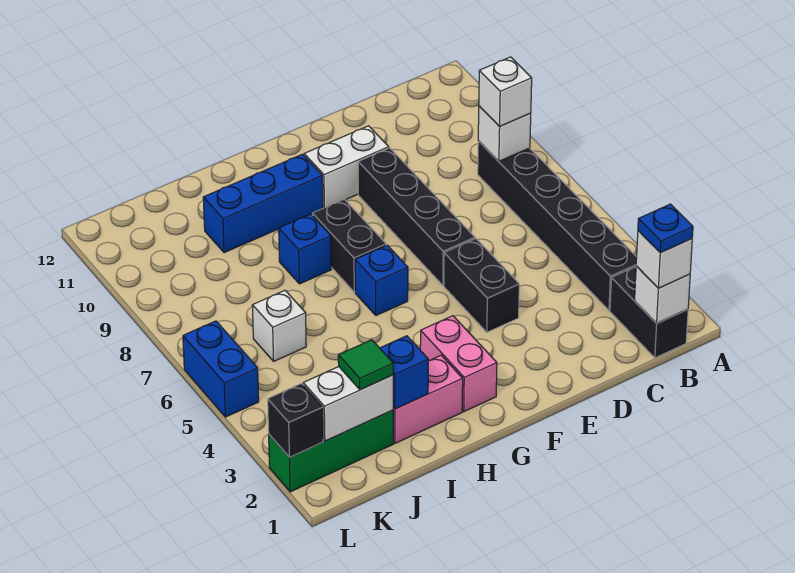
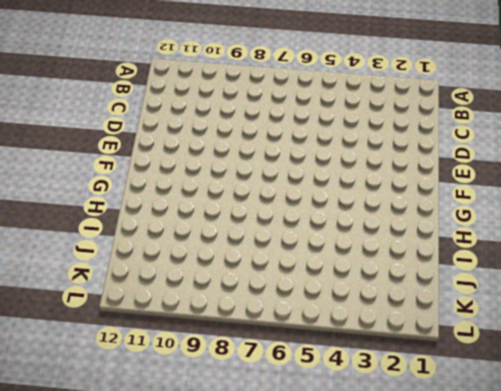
none -> black 1x2 brick [610,267,688,358]
none -> black 1x6 brick [478,141,637,310]
none -> black 1x2 brick [444,239,519,332]

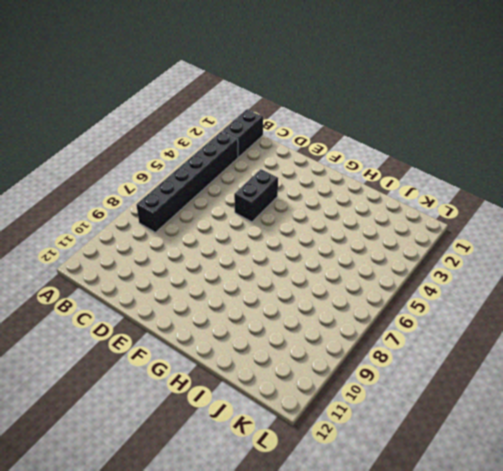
none -> black 1x4 brick [358,148,475,285]
none -> white 1x2 brick [304,126,389,208]
none -> pink 1x2 brick [420,316,497,412]

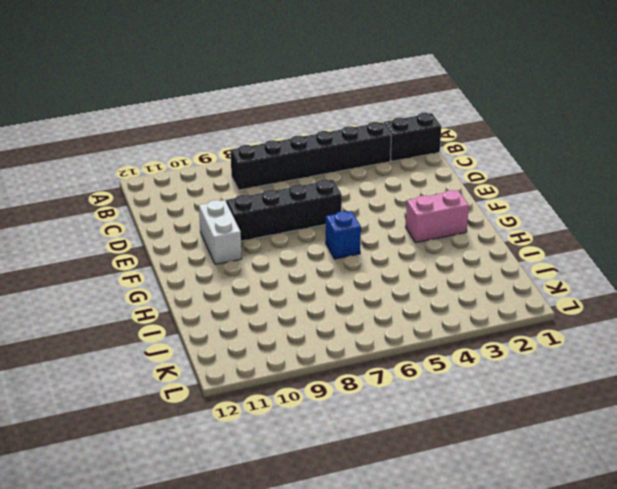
none -> black 1x2 brick [444,239,519,332]
none -> black 1x2 brick [312,199,386,292]
none -> blue 1x3 brick [203,154,323,253]

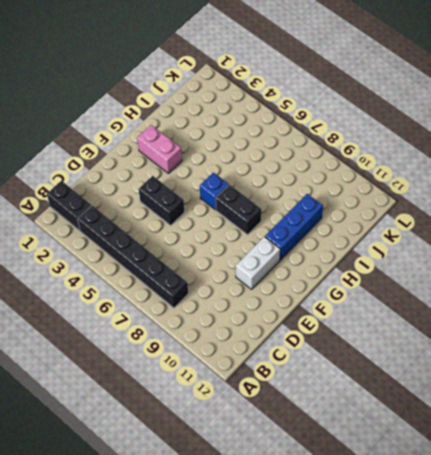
none -> black 1x4 brick [358,148,475,285]
none -> pink 1x2 brick [393,355,463,443]
none -> blue 1x1 brick [279,214,331,284]

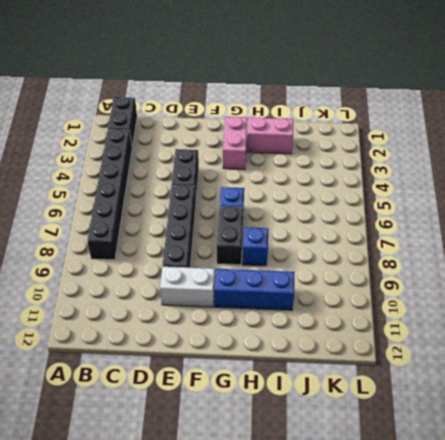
none -> green 1x3 brick [269,410,393,492]
none -> white 1x1 brick [252,290,306,361]
none -> blue 1x2 brick [183,321,259,417]

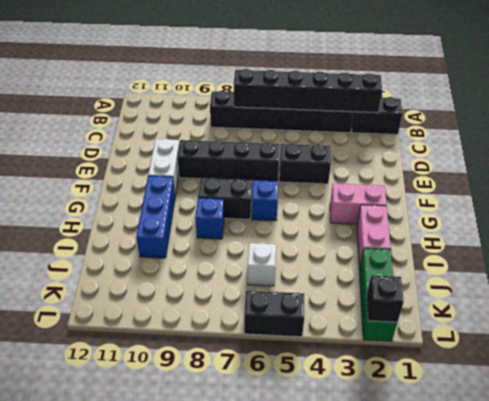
black 1x6 brick [234,69,382,113] -> none
black 1x2 brick [244,291,304,337] -> blue 1x2 brick [183,321,259,417]
none -> white 1x1 brick [635,266,690,323]
none -> white 1x1 brick [478,106,531,161]
none -> blue 1x1 brick [380,336,428,409]

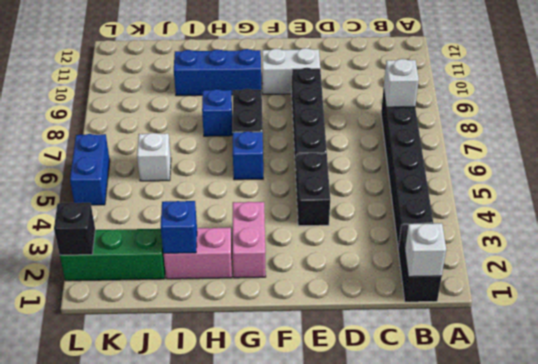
none -> white 1x2 brick [303,367,393,441]
none -> white 1x1 brick [636,231,692,288]
none -> white 1x1 brick [479,57,532,127]

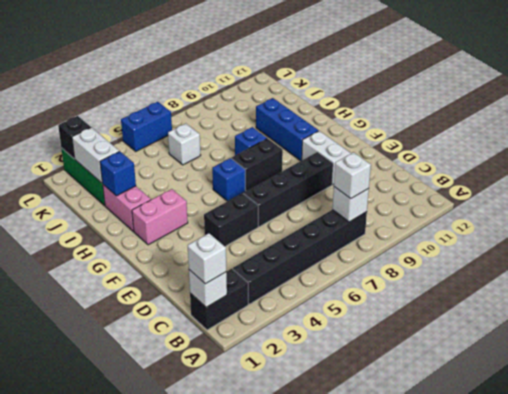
none -> green 1x1 tile [338,340,393,390]
none -> blue 1x1 plate [638,204,693,253]

